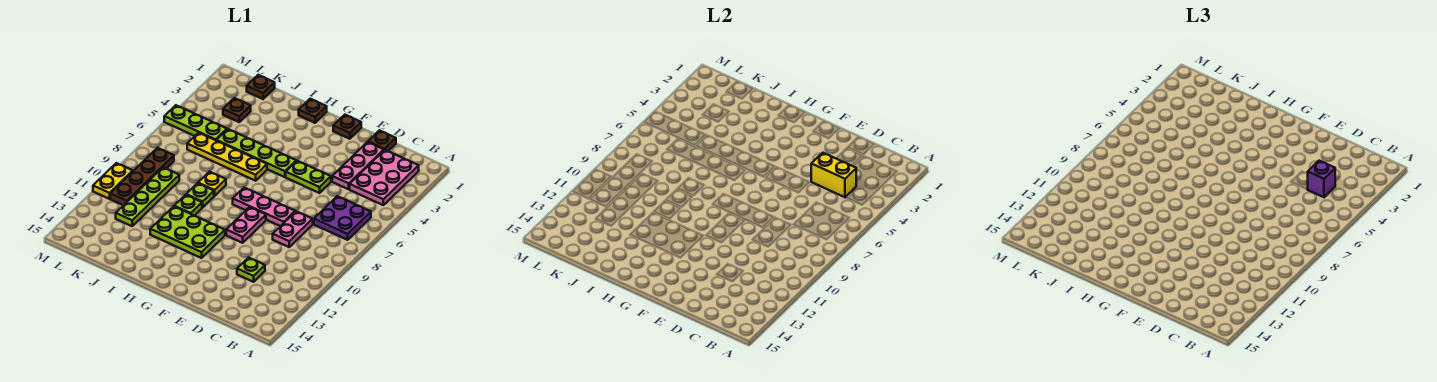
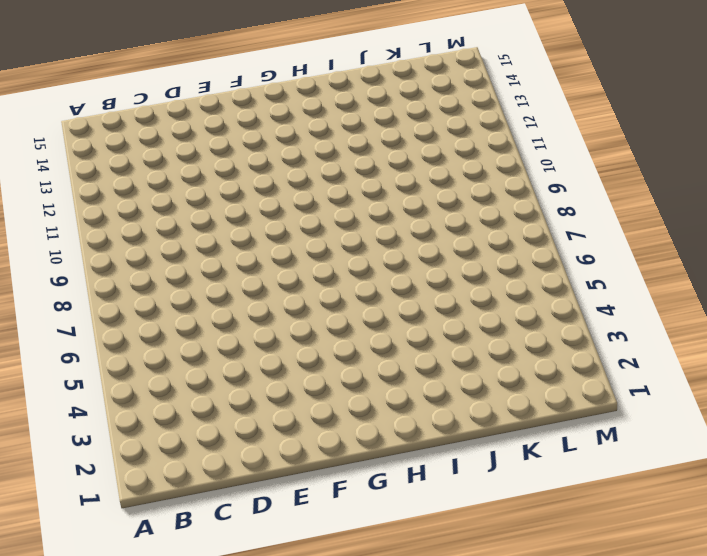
none -> pink 2x3 plate [350,150,419,205]
none -> purple 2x2 plate [314,196,371,240]
none -> brown 1x1 plate [368,130,396,151]

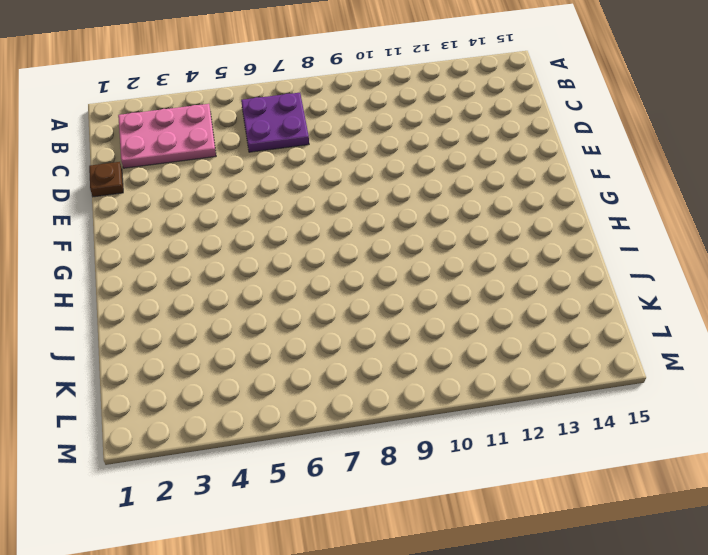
none -> pink 1x3 plate [332,142,384,189]
none -> pink 1x2 plate [273,211,313,247]
none -> lime 1x1 plate [237,258,265,282]

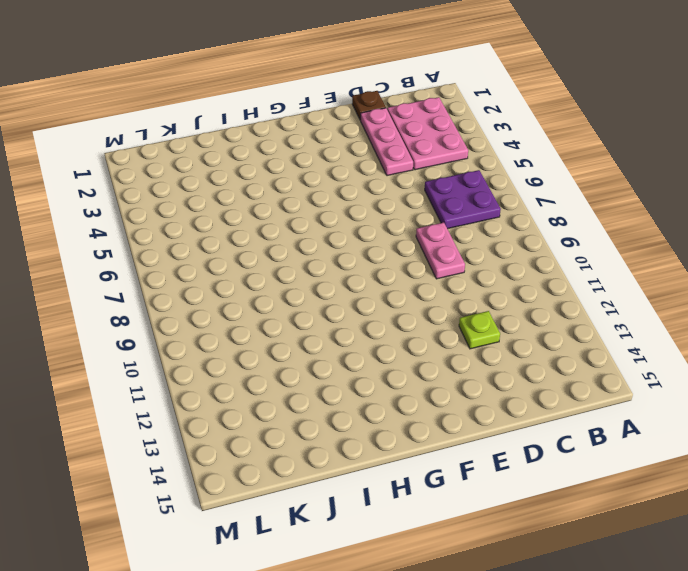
none -> lime 1x2 plate [286,161,331,193]
none -> pink 1x3 plate [233,188,295,226]
none -> brown 1x1 plate [333,115,361,139]

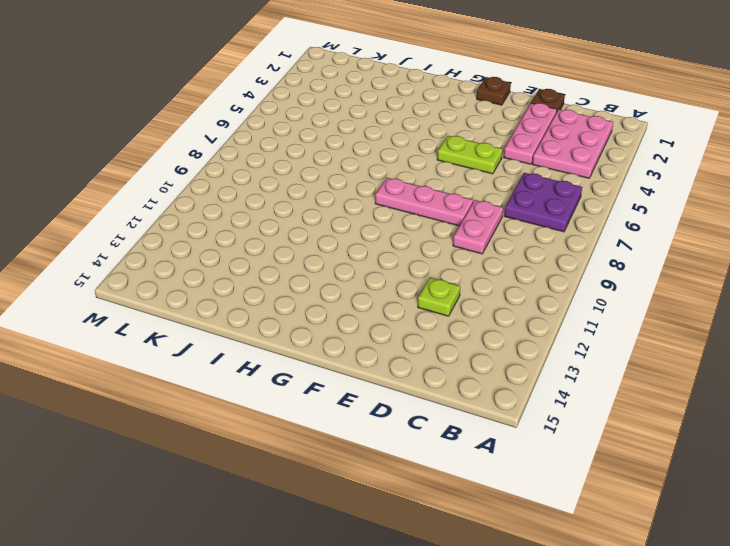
none -> pink 1x2 plate [226,207,266,243]
none -> lime 1x4 plate [216,129,296,177]
none -> lime 2x3 plate [150,206,225,258]

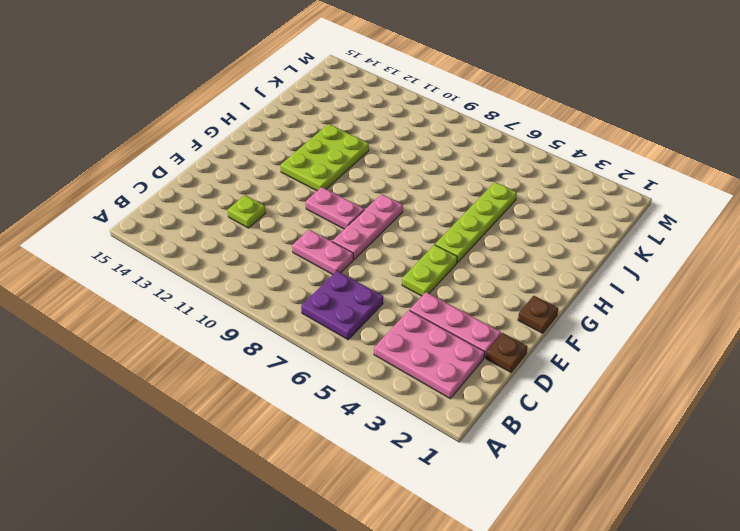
none -> brown 1x1 plate [299,99,327,123]
none -> yellow 1x4 plate [187,133,267,181]
none -> yellow 1x1 plate [198,172,226,196]

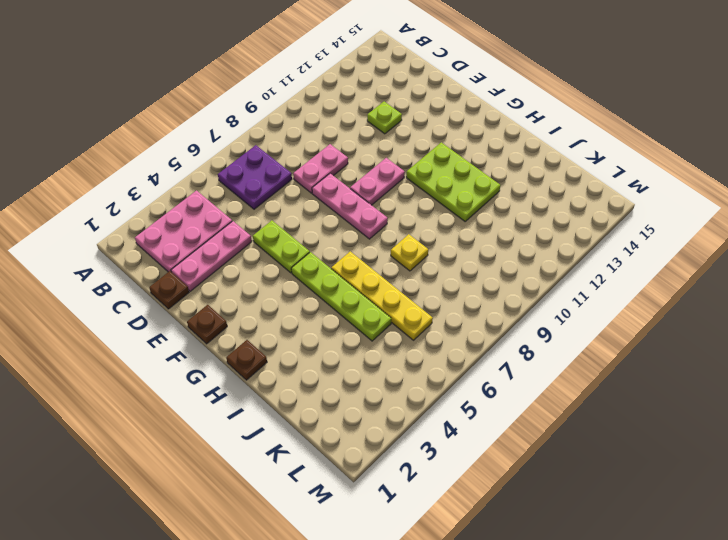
none -> lime 1x1 plate [186,183,214,207]
none -> lime 1x1 plate [174,195,202,216]
none -> brown 1x1 plate [247,75,275,99]

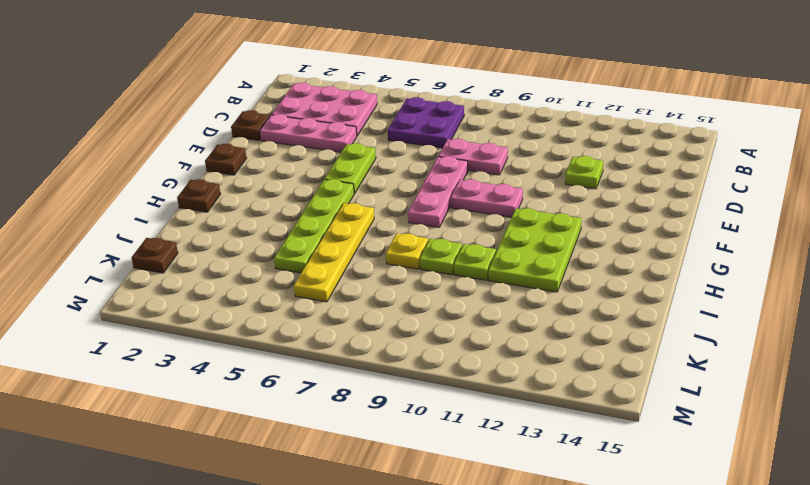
none -> brown 1x1 plate [223,98,251,122]
none -> lime 1x3 plate [164,105,227,140]
none -> lime 1x4 plate [116,167,179,226]

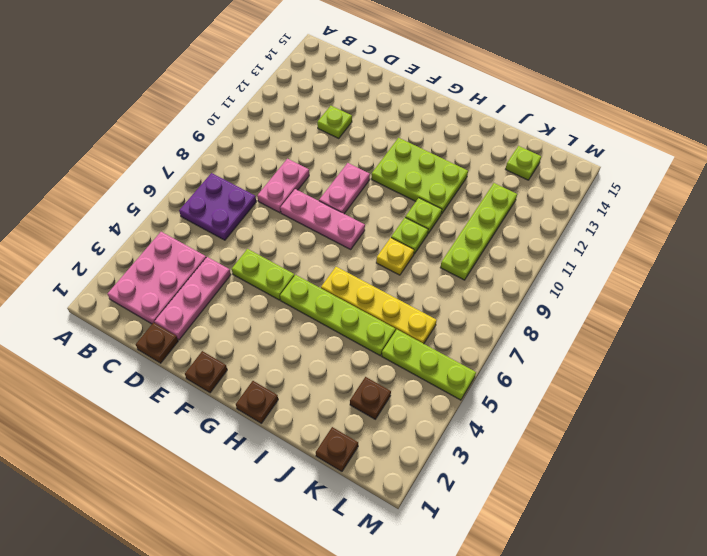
lime 1x1 plate [506,146,541,180] -> none
none -> brown 1x4 plate [110,148,174,205]
none -> yellow 1x2 plate [93,163,133,199]
none -> yellow 1x2 brick [811,153,856,197]

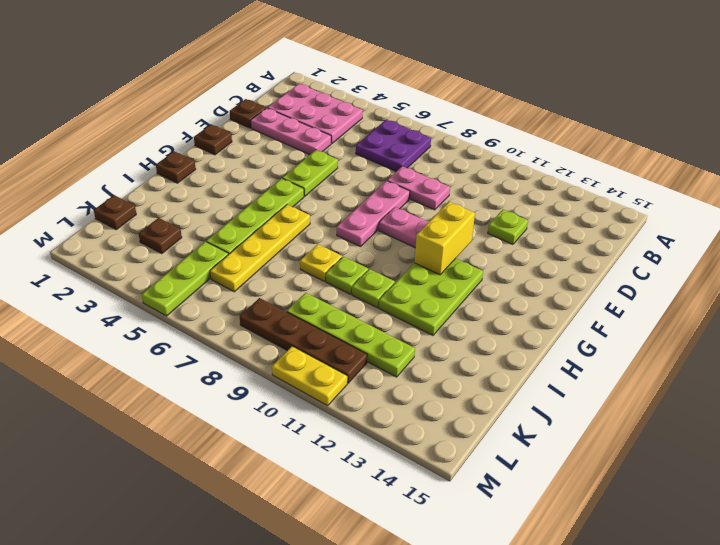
yellow 1x2 brick [414,202,475,275] -> yellow 1x2 brick moved to [811,153,856,197]
none -> purple 1x1 brick [1307,161,1335,197]

